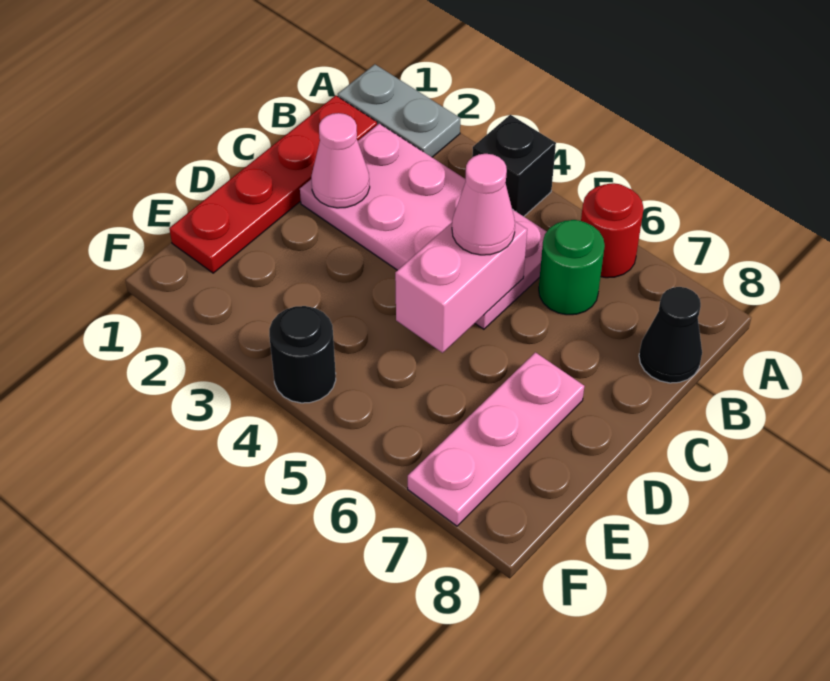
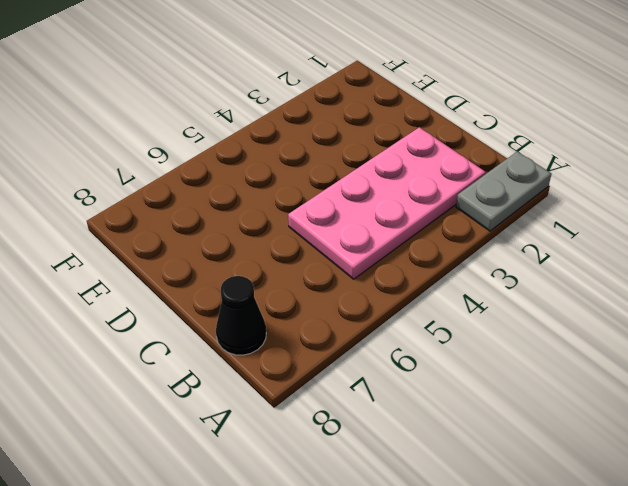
none -> black 1x1 brick [472,115,556,216]
none -> red 1x1 round brick [581,183,644,278]
none -> red 1x4 plate [169,95,377,273]

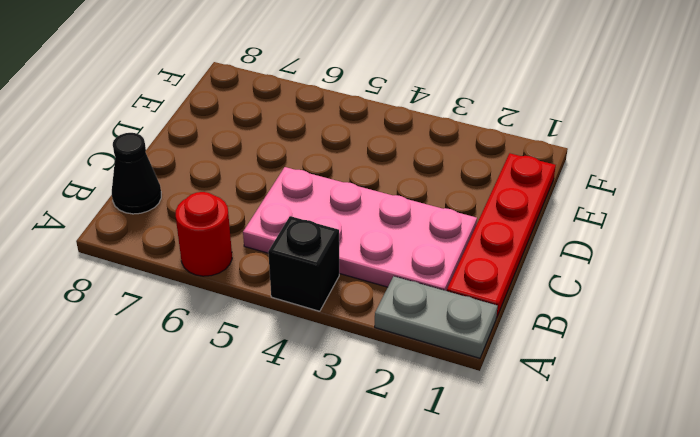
none -> green 1x1 round brick [539,220,605,315]
none -> pink 1x3 plate [408,352,584,526]
none -> black 1x1 round brick [269,306,336,403]

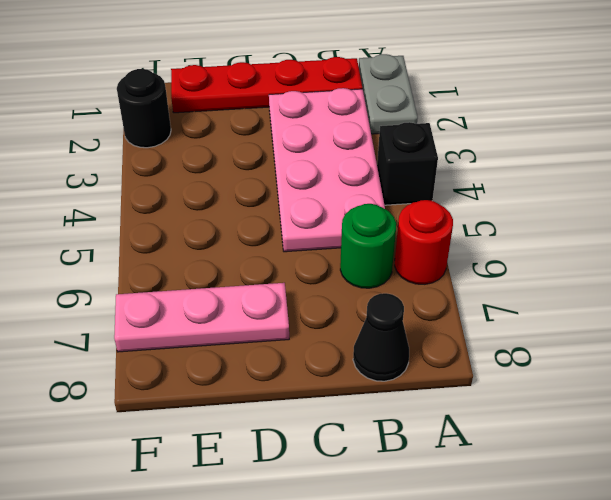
black 1x1 round brick [117,69,171,148] -> black 1x1 round brick moved to [269,306,336,403]
none -> pink 1x1 cone [311,113,370,208]
none -> pink 1x2 brick [395,222,527,353]
none -> pink 1x1 cone [452,154,515,255]

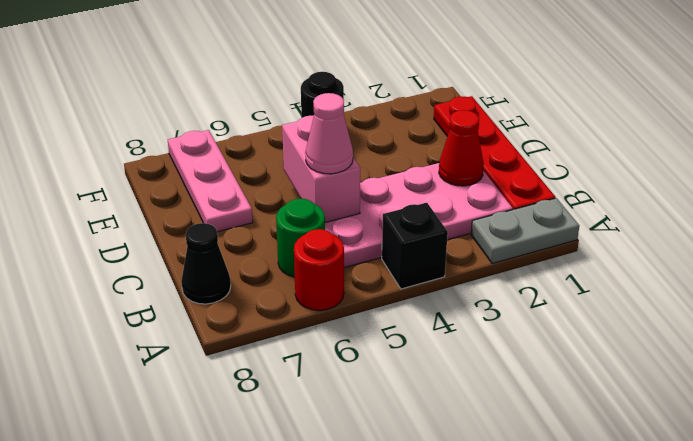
red 1x1 cone [439,110,484,186] -> pink 1x1 cone [311,113,370,208]

